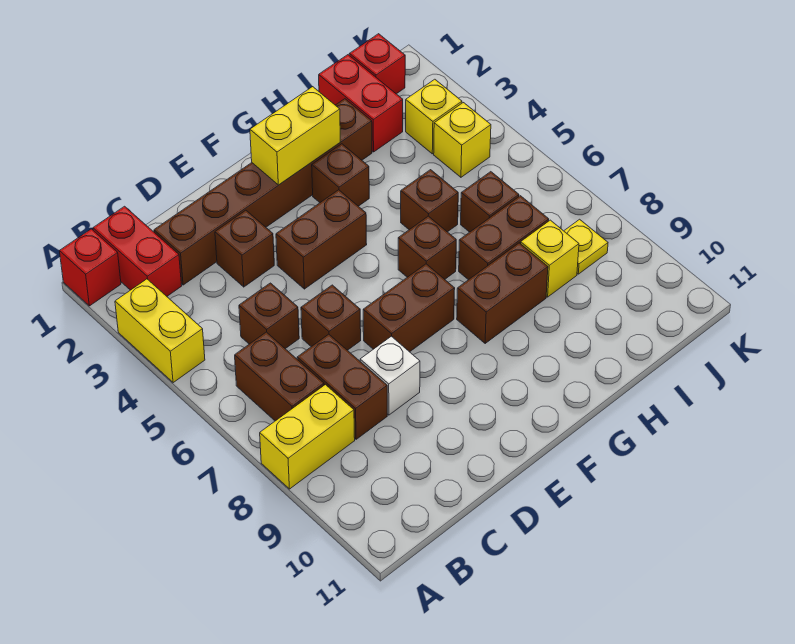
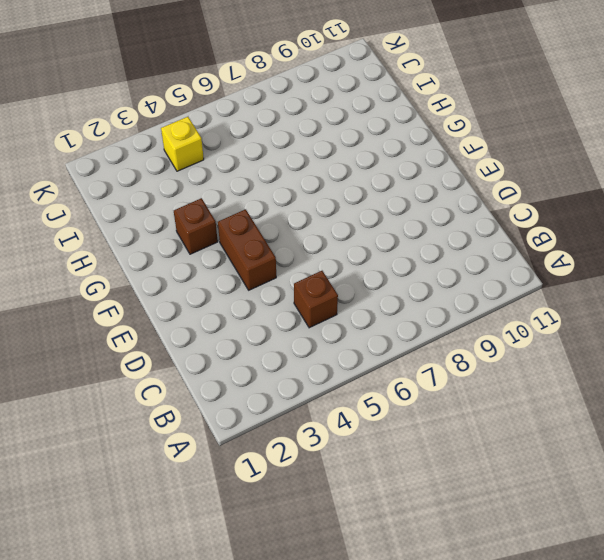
none -> red 1x1 brick [60,229,121,306]
none -> yellow 1x2 brick [115,279,205,383]
none -> yellow 1x2 brick [260,385,355,489]

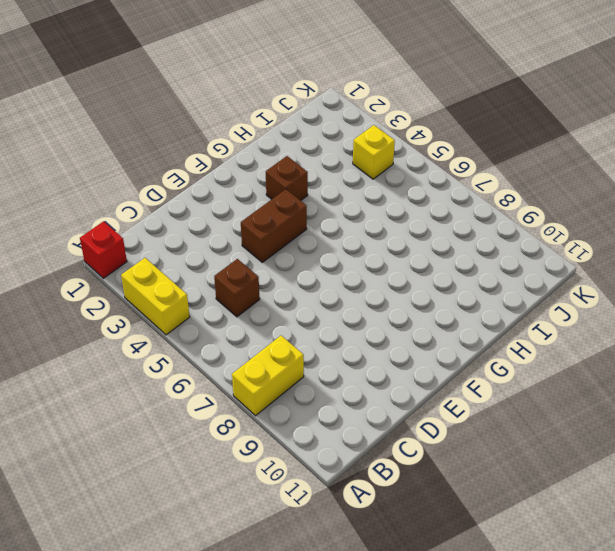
none -> red 1x2 brick [93,206,182,296]
none -> brown 1x2 brick [235,332,324,421]
none -> brown 1x6 brick [154,99,372,285]

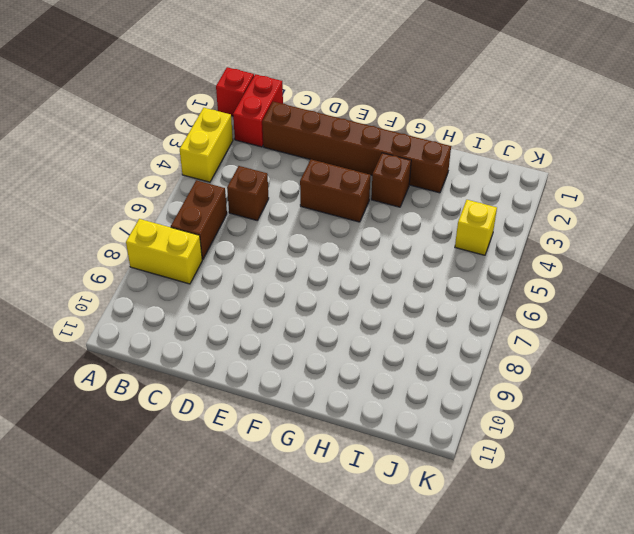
none -> brown 1x2 brick [297,334,387,439]
none -> brown 1x1 brick [215,210,274,287]
none -> brown 1x1 brick [301,285,361,350]

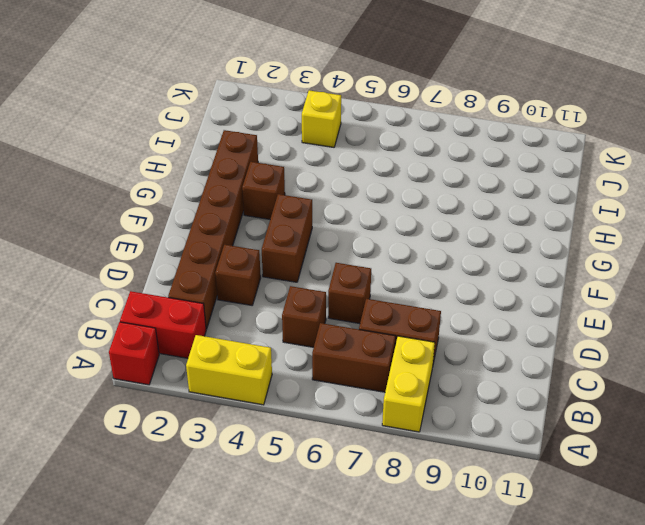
none -> white 1x1 brick [360,336,420,415]
none -> brown 1x2 brick [363,264,455,352]
none -> brown 1x1 brick [398,216,456,279]

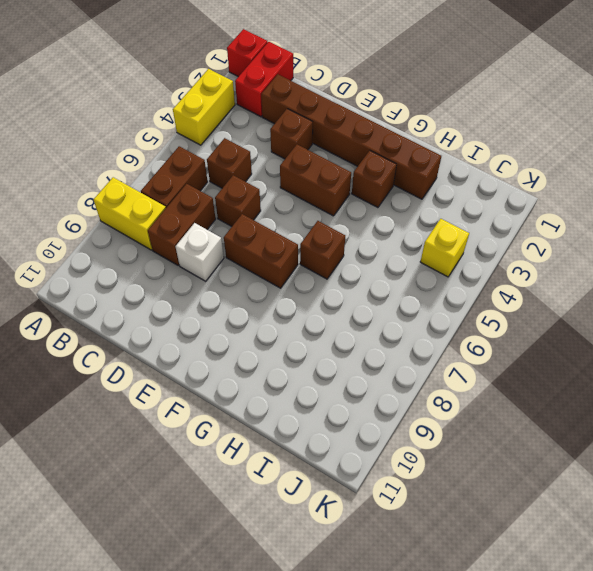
none -> brown 1x2 brick [457,243,548,344]
none -> brown 1x1 brick [401,170,458,232]
none -> brown 1x2 brick [459,196,549,280]

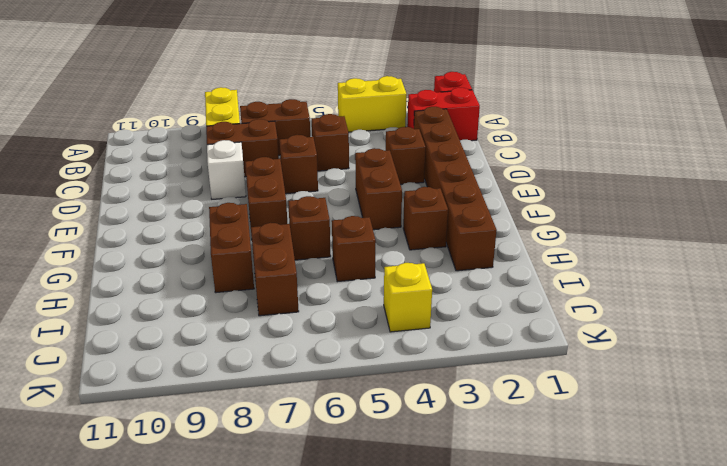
none -> red 1x2 brick [319,55,403,152]
none -> brown 1x1 brick [461,172,519,232]
none -> yellow 1x1 brick [521,220,579,297]

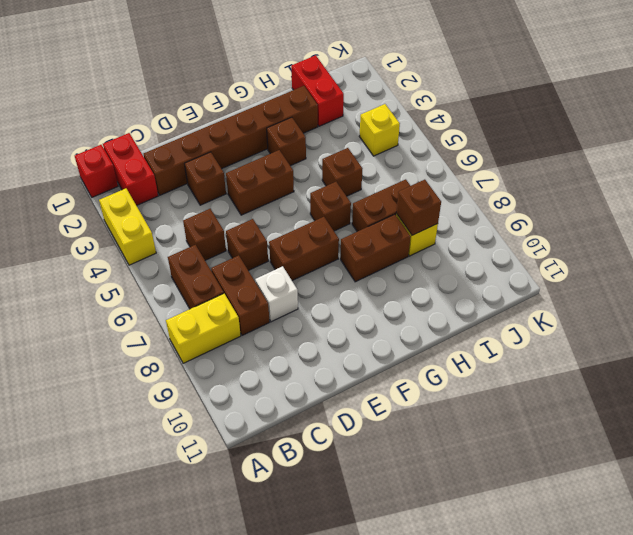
brown 1x1 brick [396,180,441,235] -> brown 1x1 brick moved to [461,172,519,232]
none -> red 1x1 brick [349,34,405,94]
none -> yellow 1x1 brick [406,79,462,154]
none -> yellow 1x1 plate [564,219,608,274]

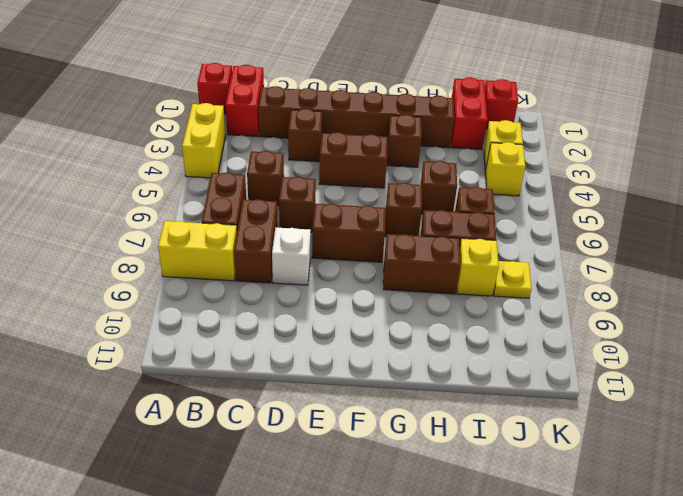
none -> yellow 1x2 brick [250,87,340,185]

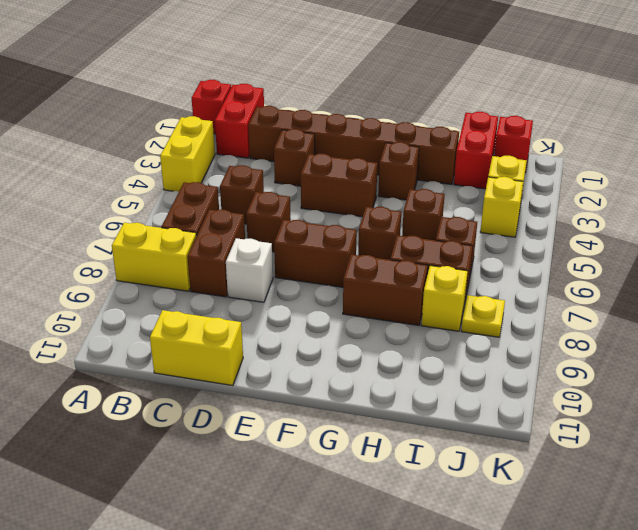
yellow 1x2 brick [150,310,243,385] -> yellow 1x2 brick moved to [250,87,340,185]

